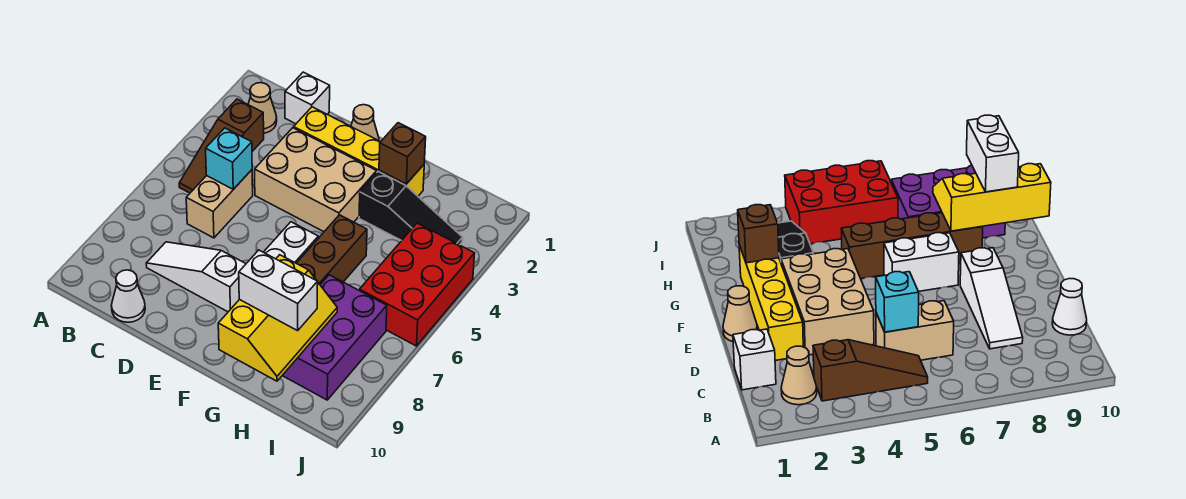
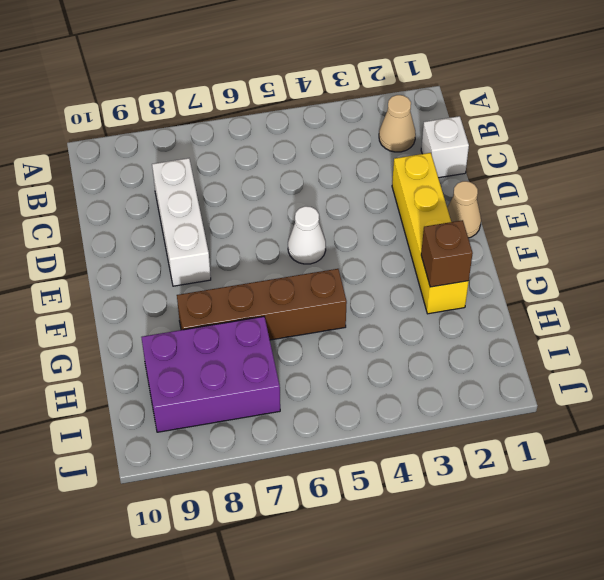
white 1x3 brick [152,158,211,286] -> white 1x3 slope [146,242,246,312]
white 1x1 cone [288,206,326,264] -> white 1x1 cone moved to [111,270,145,322]
none -> brown 1x3 slope [179,99,264,193]
none -> tan 1x2 brick [186,170,253,238]
none -> tan 2x3 brick [255,128,377,232]

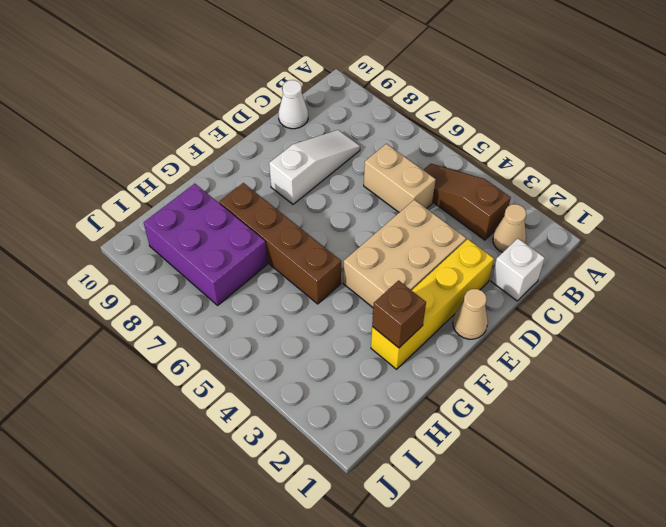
none -> white 1x2 brick [264,222,318,263]
none -> black 1x3 slope [359,172,463,245]
none -> red 2x3 brick [360,223,475,346]

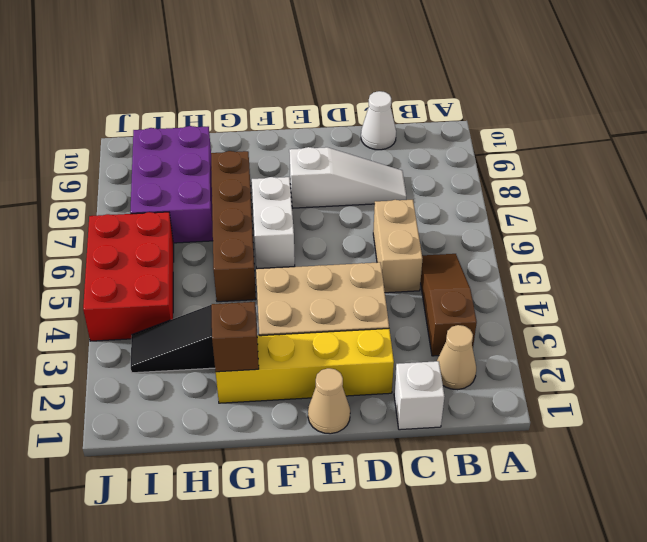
none -> cyan 1x1 brick [206,128,252,189]
none -> yellow 2x3 slope [218,255,337,381]
none -> white 1x2 brick [239,250,318,331]

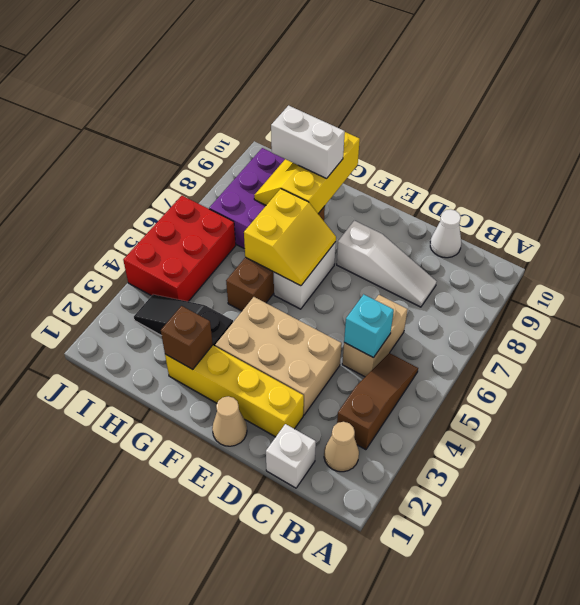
yellow 2x2 slope [244,189,336,286] -> none

